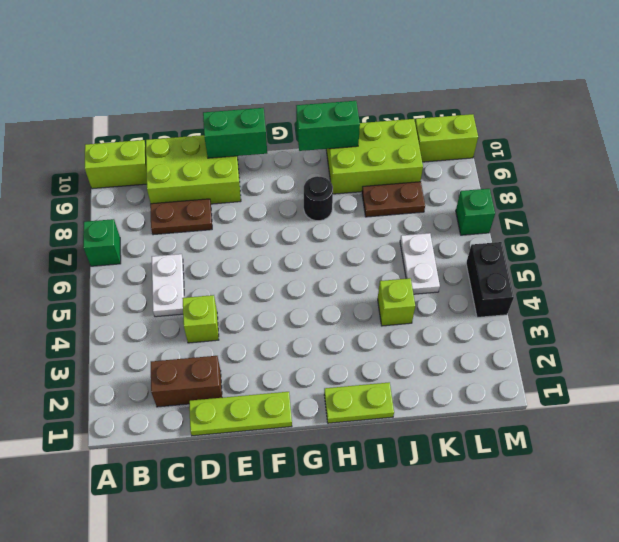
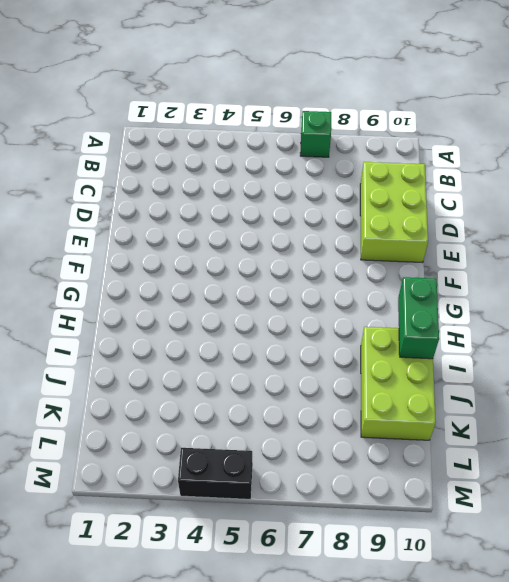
none -> lime 1x2 brick [85,140,147,189]
none -> brown 1x2 brick [151,356,222,407]
none -> white 1x2 plate [152,254,184,317]

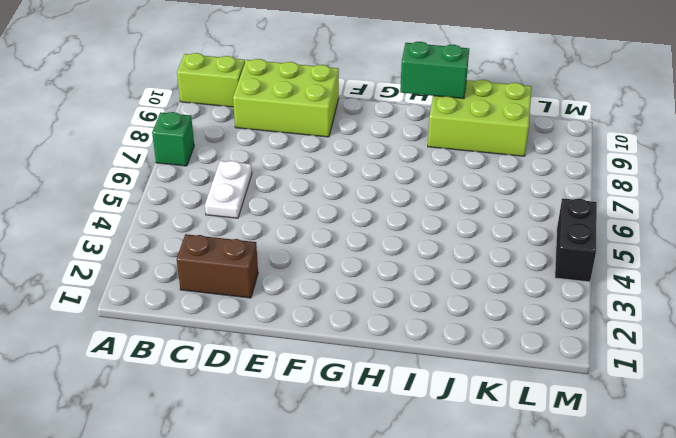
none -> brown 1x2 plate [150,199,212,235]
none -> lime 1x3 plate [189,392,292,436]
none -> lime 1x1 brick [182,295,219,343]

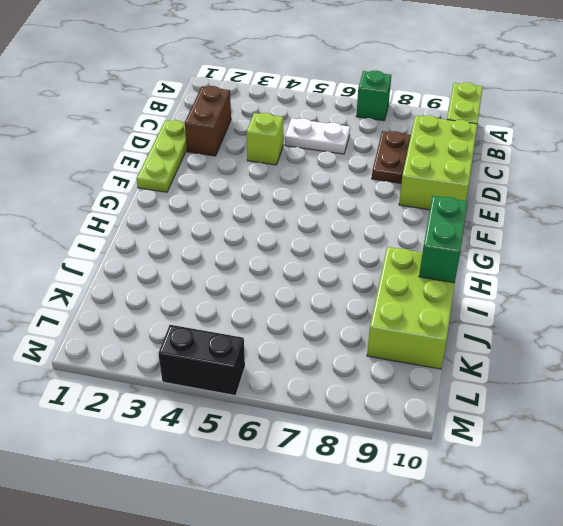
none -> lime 1x2 plate [324,382,394,423]
none -> black 1x1 round brick [304,176,333,221]
none -> lime 1x1 brick [378,278,415,326]

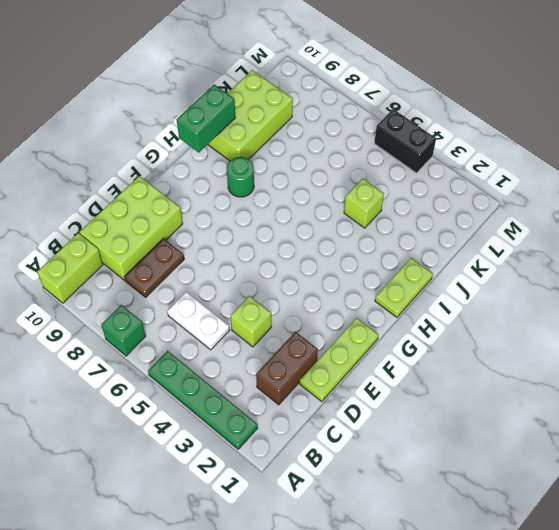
green 1x4 plate [148,351,258,449] -> none
green 1x1 round brick [227,157,254,197] -> black 1x1 round brick [304,176,333,221]
none -> brown 1x2 plate [362,182,425,217]
none -> white 1x2 plate [400,233,440,294]
none -> lime 1x2 brick [415,114,478,162]

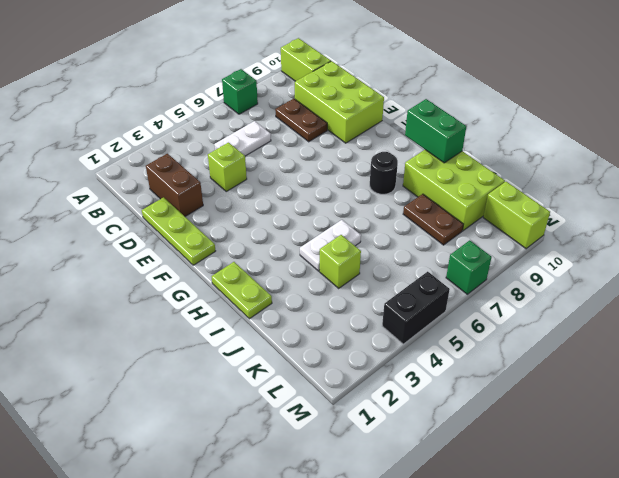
white 1x2 plate [300,220,361,271] -> white 1x2 plate moved to [400,233,440,294]
none -> green 1x2 brick [203,108,267,158]

